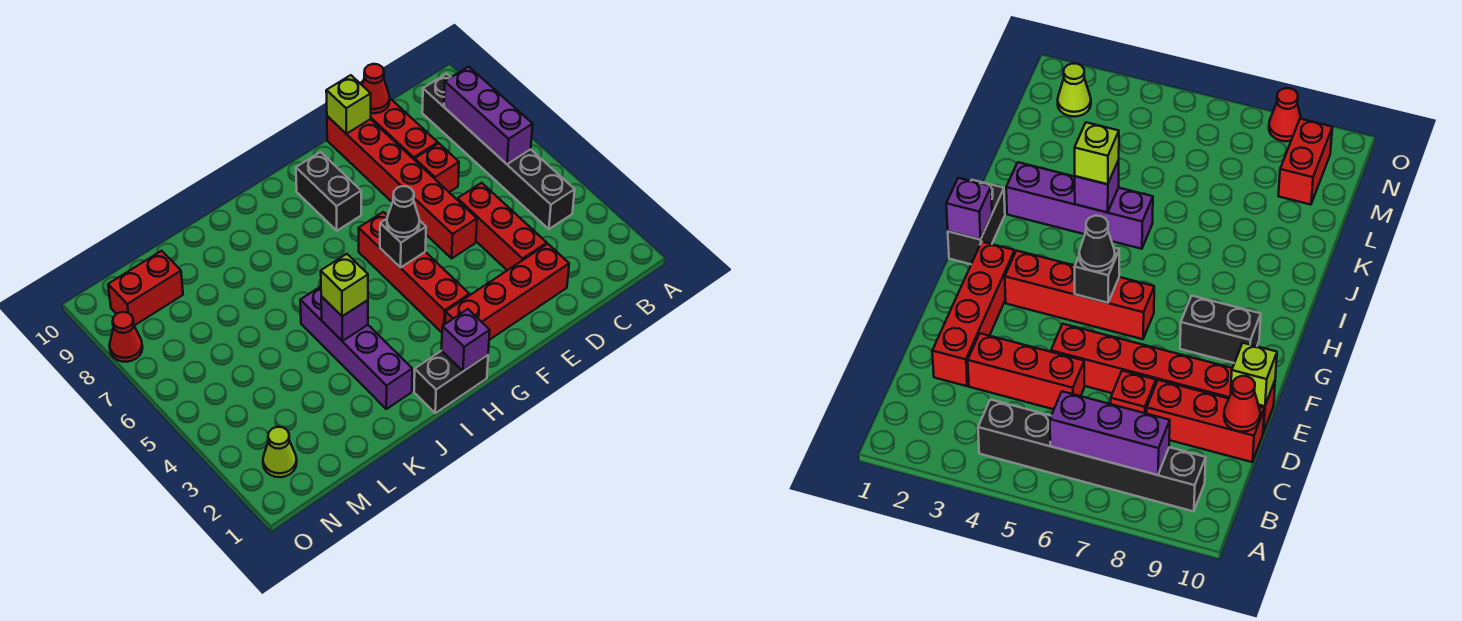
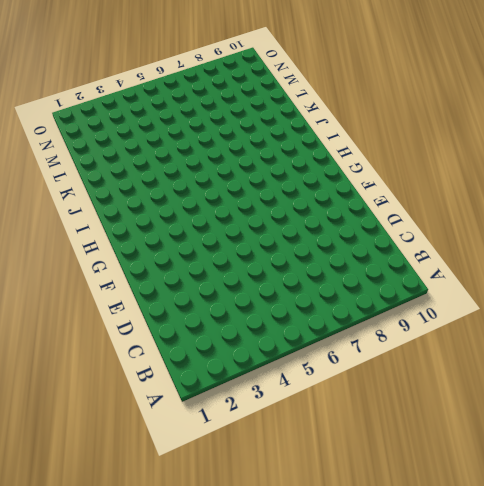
none -> black 1x6 brick [422,74,575,229]
none -> red 1x4 brick [445,244,569,340]
none -> red 1x3 brick [457,183,547,270]

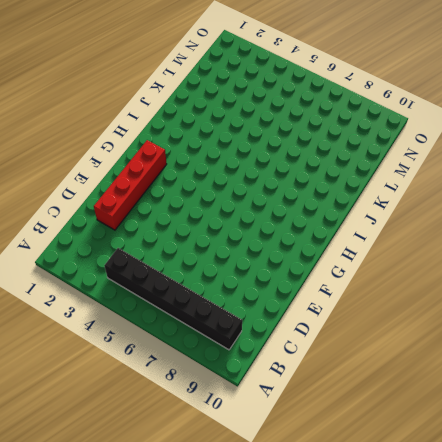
none -> red 1x3 brick [457,183,547,270]
none -> red 1x1 brick [415,143,459,192]
none -> red 1x3 brick [371,99,438,160]

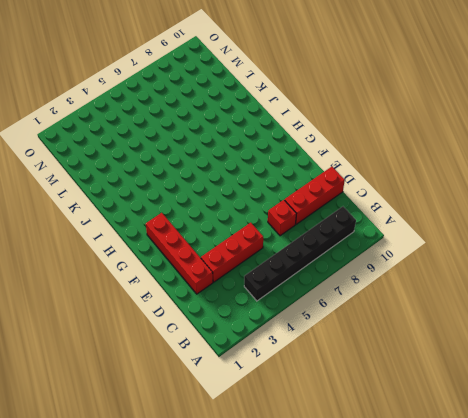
none -> red 1x6 brick [327,116,477,258]
none -> red 1x4 brick [359,212,469,332]
none -> black 1x2 brick [296,152,361,231]

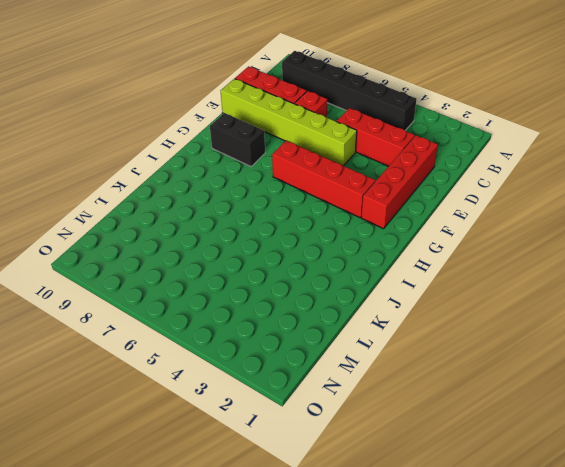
lime 1x6 brick [221,79,357,166] -> red 1x6 brick [327,116,477,258]
none -> black 1x2 brick [414,351,488,413]
none -> purple 1x4 brick [300,287,412,409]
none -> red 1x2 brick [108,251,183,326]

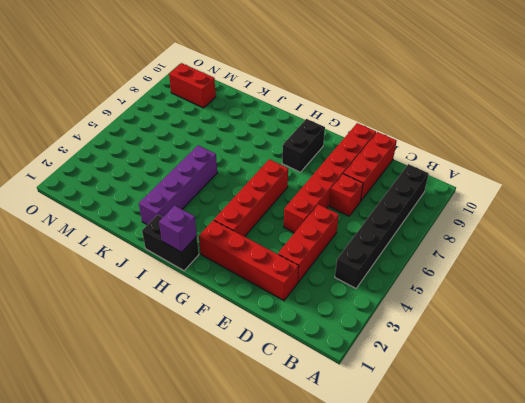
none -> lime 1x1 cone [263,427,297,477]
none -> red 1x1 cone [110,312,143,362]
none -> purple 1x3 brick [444,67,533,164]

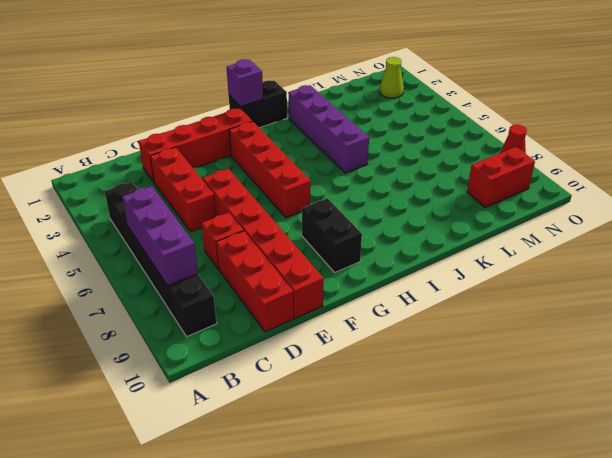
none -> red 1x1 cone [362,64,390,113]
none -> lime 1x1 brick [326,75,371,134]
none -> black 1x1 brick [380,219,426,268]

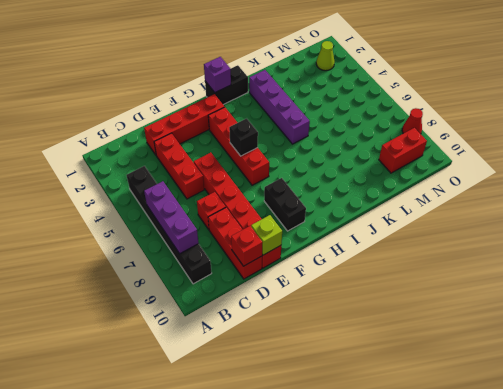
red 1x1 brick [231,226,263,266] -> red 1x1 cone [362,64,390,113]
none -> purple 1x1 brick [321,296,368,341]
none -> black 1x1 cone [387,186,420,237]
none -> lime 1x1 brick [321,254,368,316]

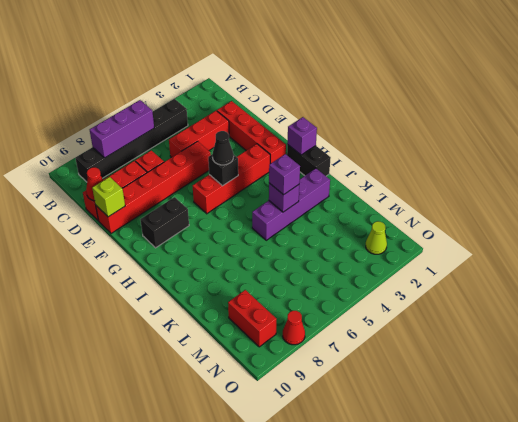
purple 1x1 brick [269,154,300,195] -> lime 1x1 brick [321,254,368,316]

